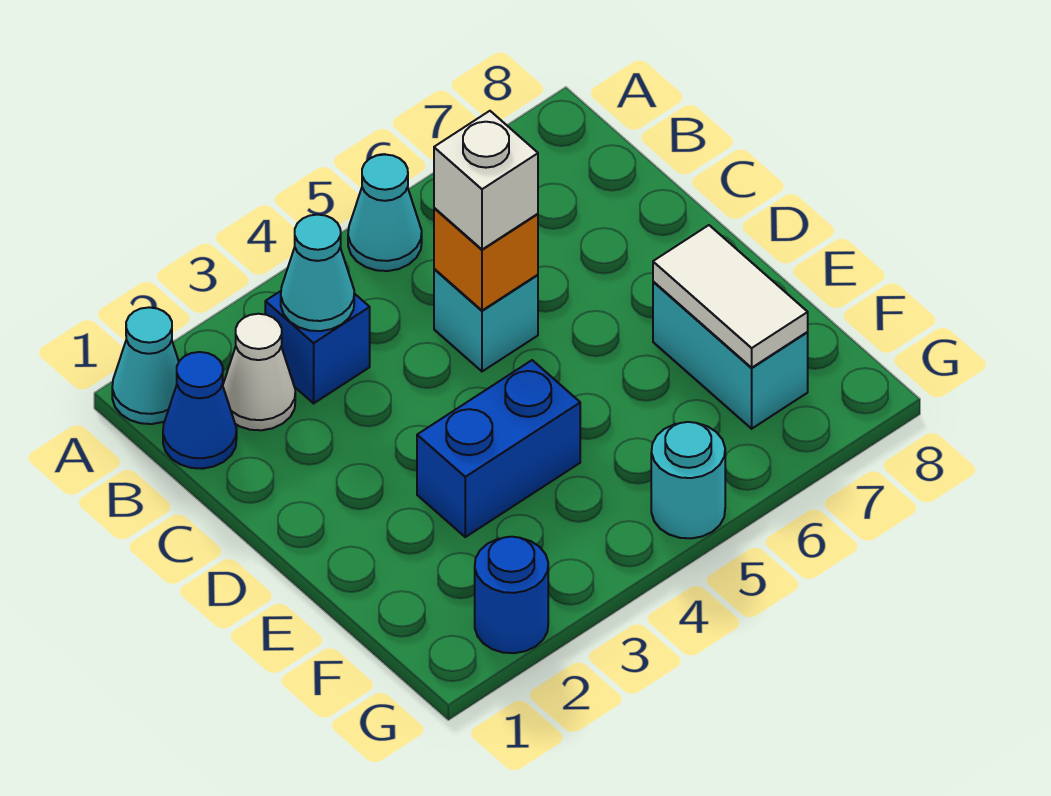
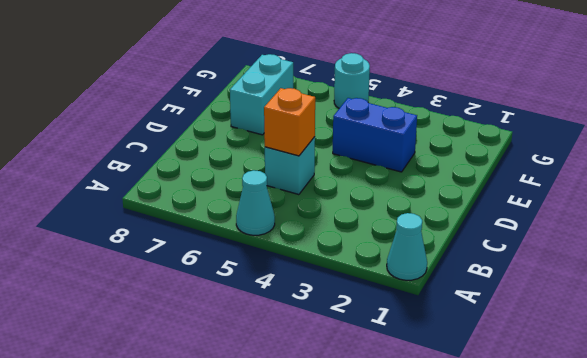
none -> blue 1x1 cone [163,352,237,469]
none -> white 1x1 cone [223,314,295,430]
none -> blue 1x1 brick [265,291,370,403]

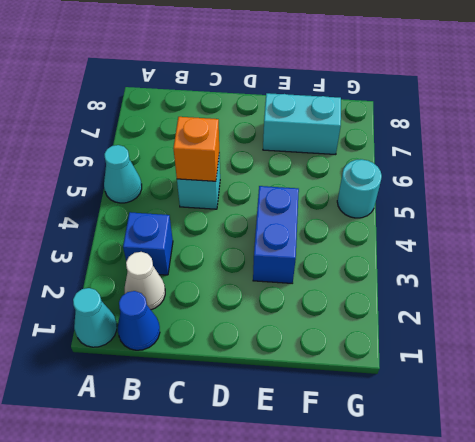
none -> blue 1x1 round brick [475,537,548,653]
none -> cyan 1x1 cone [281,215,354,331]
none -> white 1x2 tile [653,225,808,368]

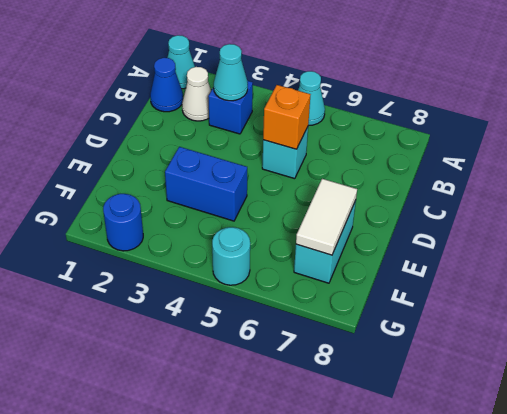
none -> white 1x1 brick [434,111,538,250]

